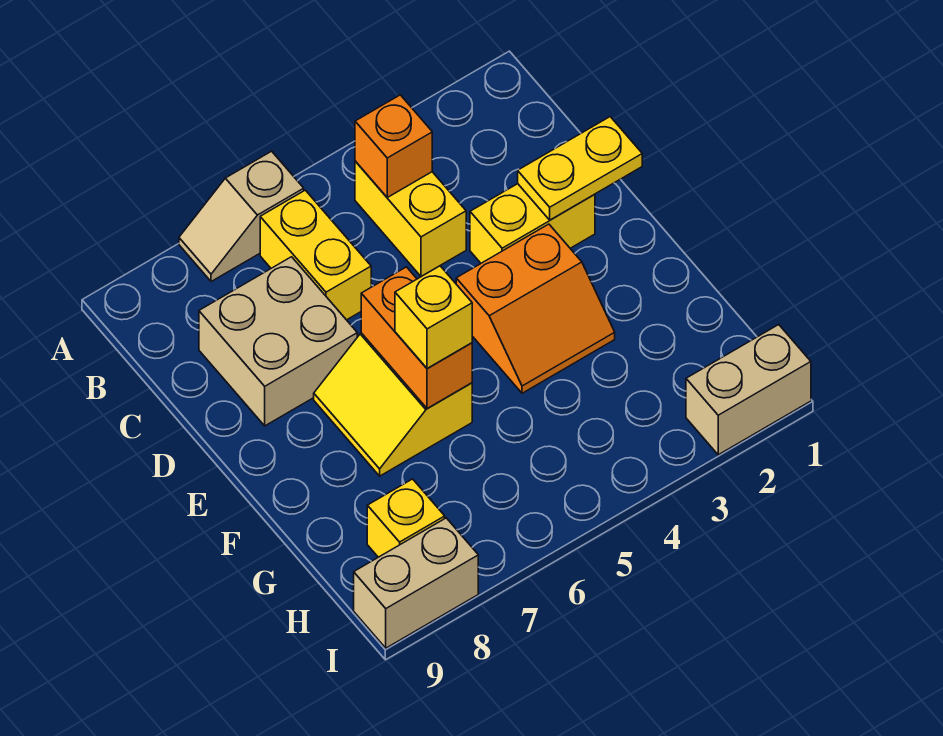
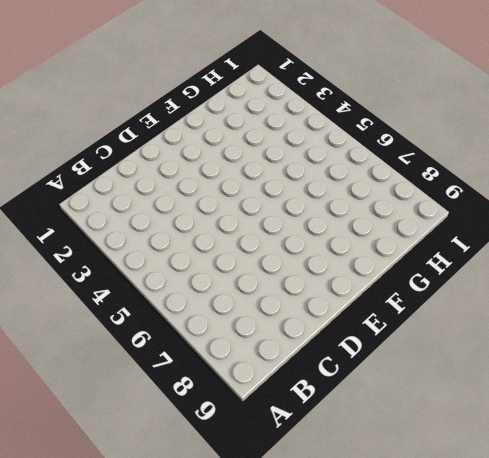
none -> tan 1x2 slope [179,151,304,282]
none -> yellow 1x2 brick [355,161,466,276]
none -> yellow 1x2 brick [260,190,371,320]

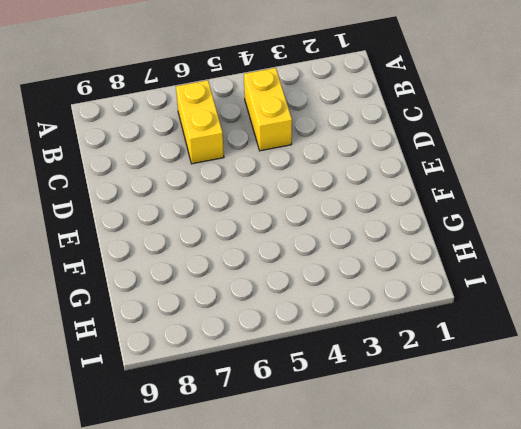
none -> tan 1x2 slope [179,151,304,282]
none -> tan 2x2 brick [199,257,357,426]
none -> yellow 1x2 brick [470,184,595,263]

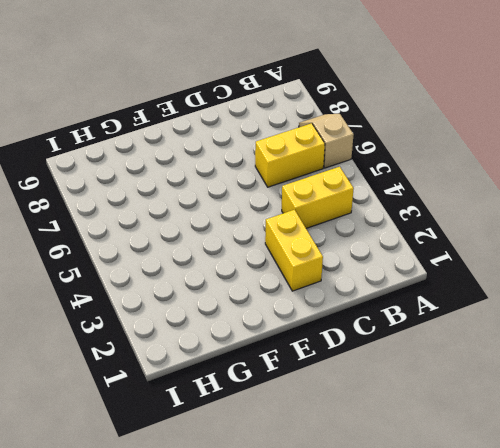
none -> tan 2x2 brick [199,257,357,426]
none -> orange 2x2 slope [456,224,615,393]
none -> yellow 2x2 slope [314,333,472,476]

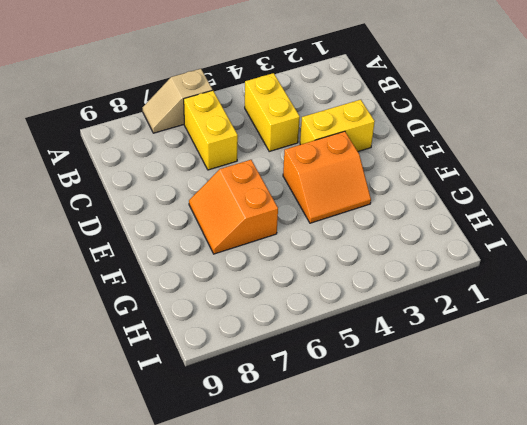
orange 2x2 slope [189,160,278,254] -> yellow 2x2 slope [314,333,472,476]
none -> tan 2x2 brick [199,257,357,426]
none -> yellow 1x1 brick [367,479,445,557]
none -> tan 1x2 brick [686,325,811,455]

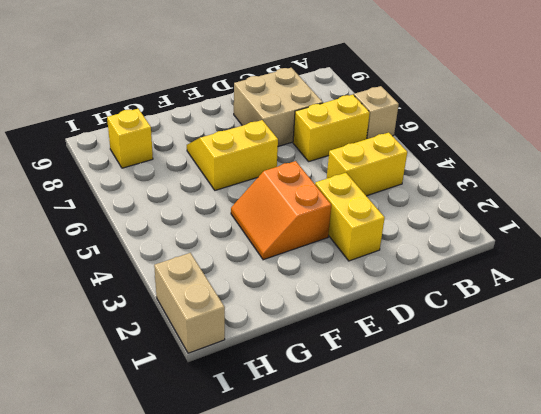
none -> tan 1x2 brick [354,518,478,648]
none -> orange 1x1 brick [355,95,432,197]
none -> yellow 1x2 plate [518,117,642,220]

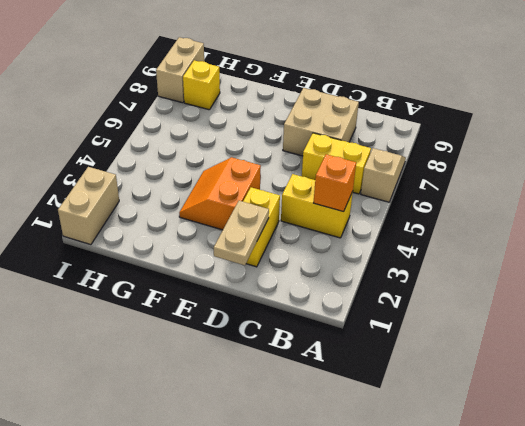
tan 1x2 plate [214,201,269,265] -> yellow 1x2 plate [518,117,642,220]
none -> yellow 2x2 slope [314,333,472,476]
none -> orange 1x2 brick [361,267,472,409]
none -> yellow 1x1 brick [395,266,472,368]

